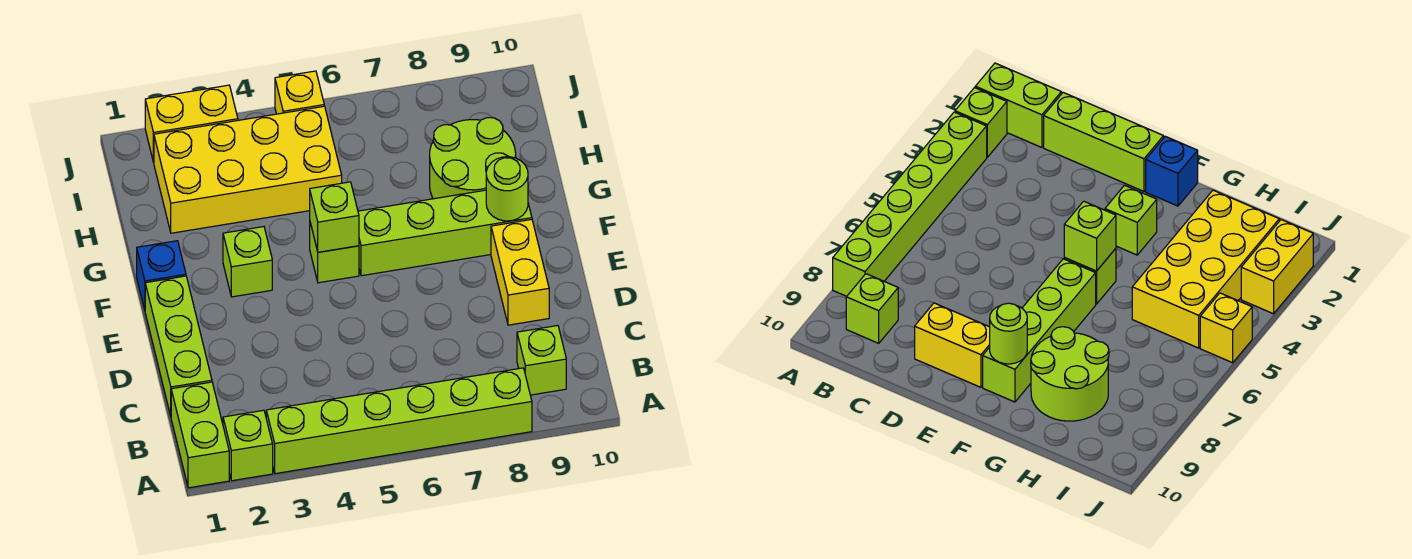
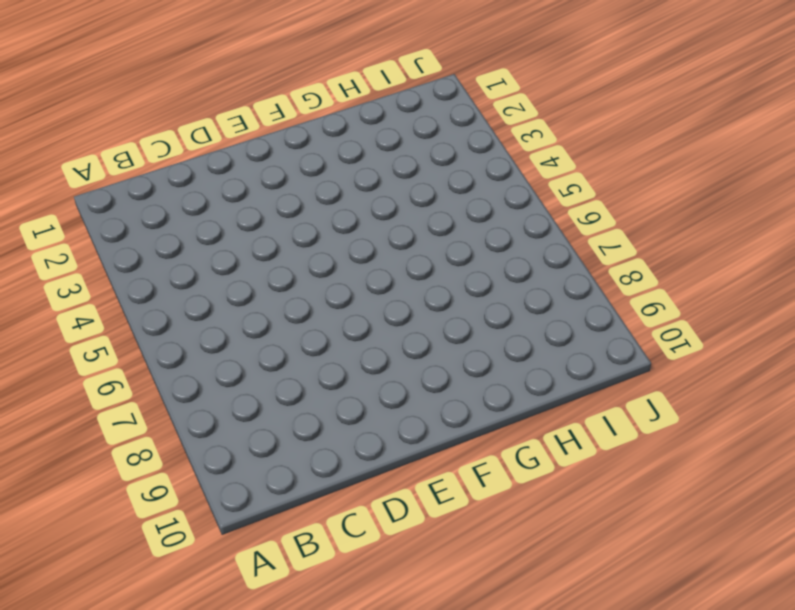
none -> lime 1x2 brick [171,382,229,488]
none -> lime 1x1 brick [223,410,273,481]
none -> lime 1x6 brick [266,368,532,474]

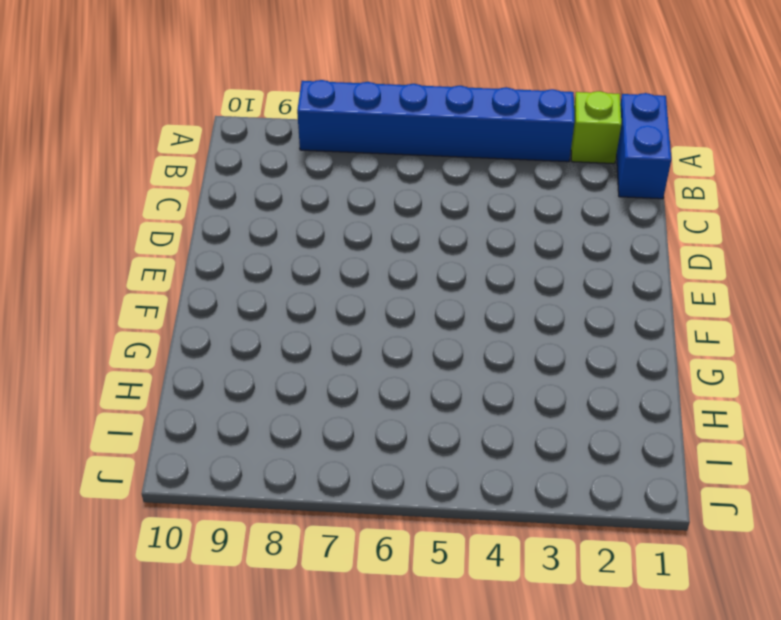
blue 1x2 brick [617,93,671,199] -> lime 1x2 brick [171,382,229,488]
blue 1x6 brick [297,80,575,162] -> lime 1x6 brick [266,368,532,474]
none -> lime 1x1 brick [517,326,566,395]
none -> lime 1x3 brick [145,276,212,416]
none -> yellow 1x2 brick [491,220,549,325]

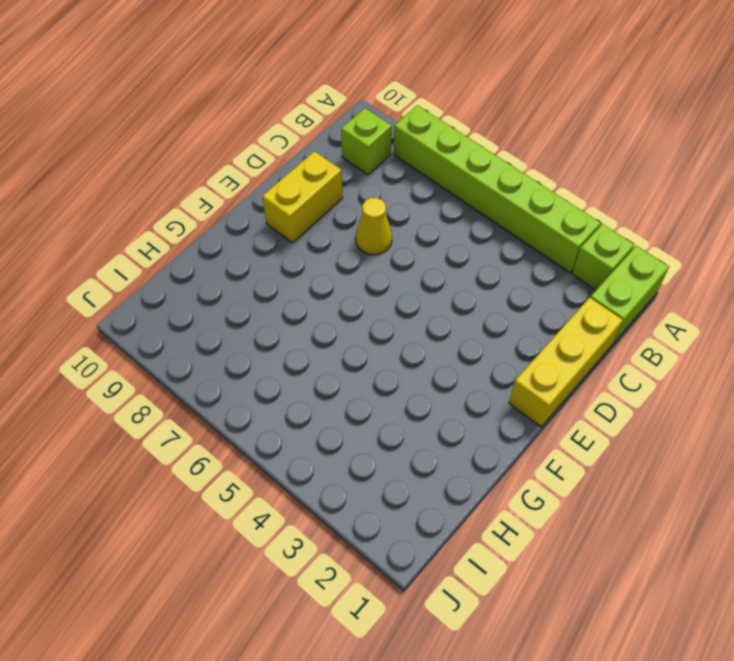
yellow 1x3 brick [509,298,623,427] -> lime 1x3 brick [145,276,212,416]
yellow 1x1 cone [356,198,392,255] -> none
none -> blue 1x1 brick [137,241,186,310]
none -> lime 1x1 brick [223,227,272,297]
none -> lime 1x1 brick [310,223,359,283]

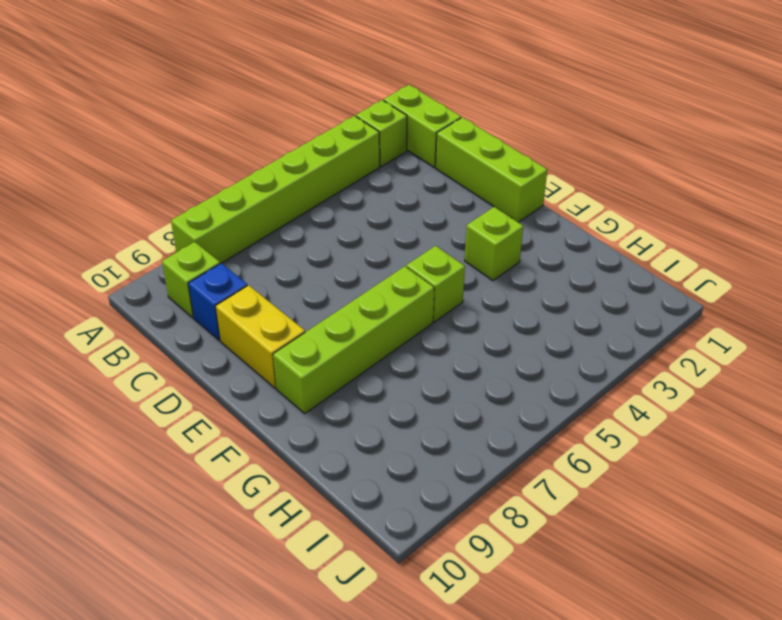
blue 1x1 brick [188,263,247,340] -> blue 1x1 brick moved to [137,241,186,310]
none -> lime 2x2 round brick [430,118,516,199]
none -> yellow 2x4 brick [154,106,342,233]
none -> yellow 1x2 brick [145,85,238,162]

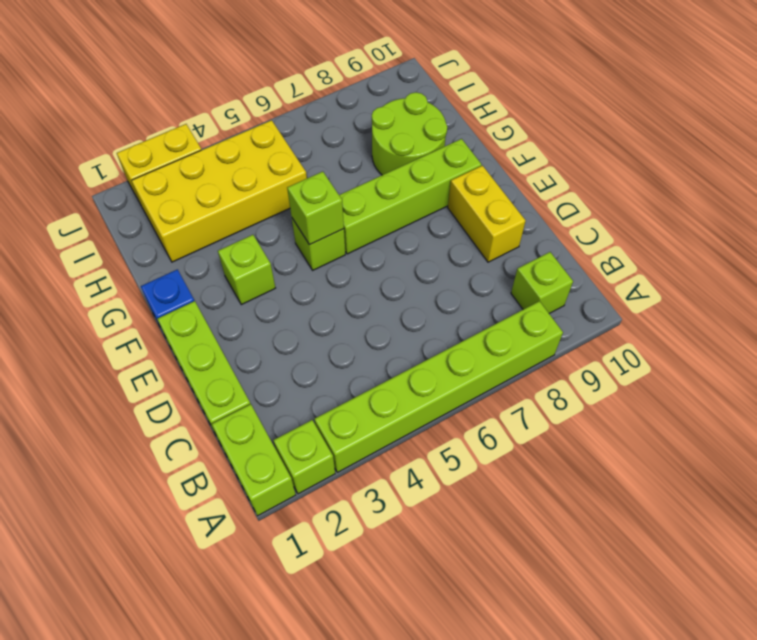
none -> yellow 1x1 brick [275,71,324,114]
none -> lime 1x1 round brick [486,157,528,221]

